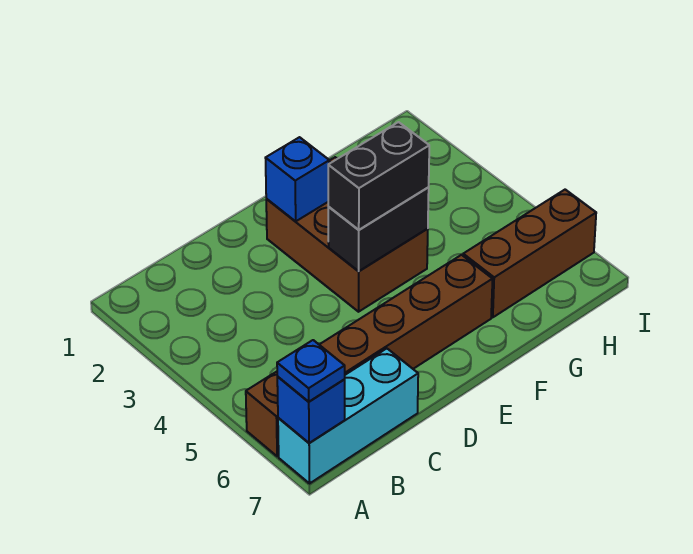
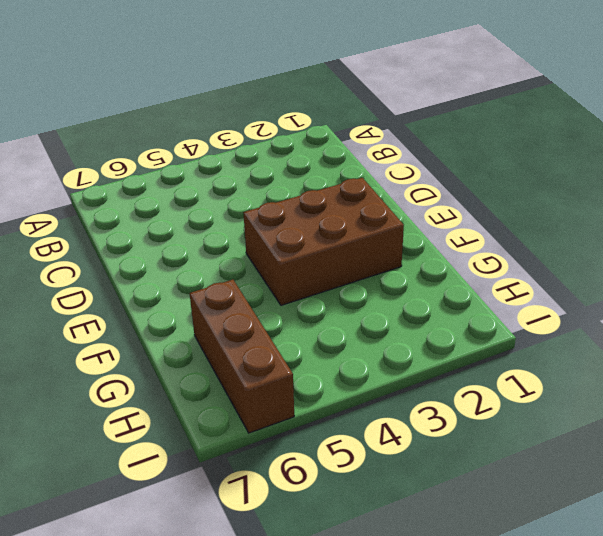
none -> brown 1x6 brick [246,255,493,456]
none -> cyan 1x3 brick [278,349,418,483]

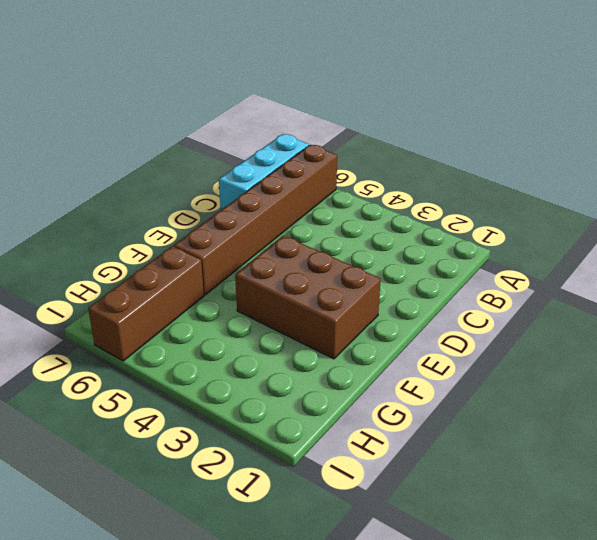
none -> blue 1x1 brick [277,376,345,443]
none -> blue 1x1 brick [266,137,329,221]

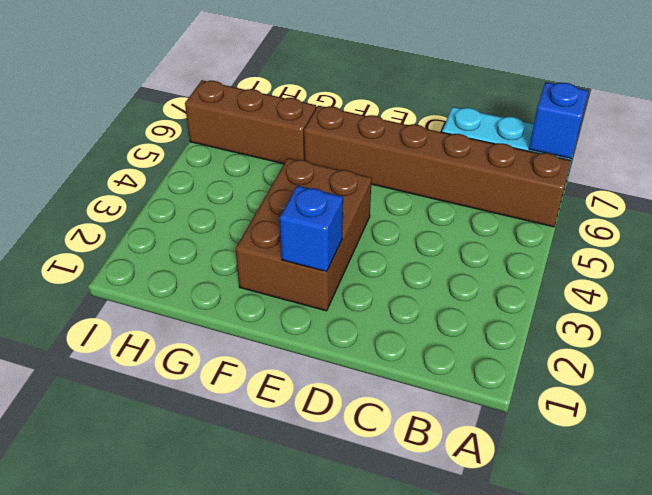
none -> black 1x2 brick [328,188,429,271]
none -> blue 1x1 plate [277,340,345,402]

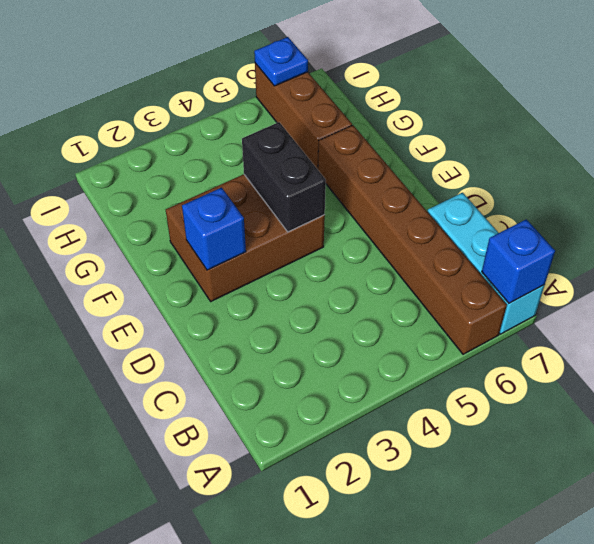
blue 1x1 plate [254,37,308,86] -> blue 1x1 plate moved to [277,340,345,402]
none -> black 1x2 brick [328,122,429,230]

